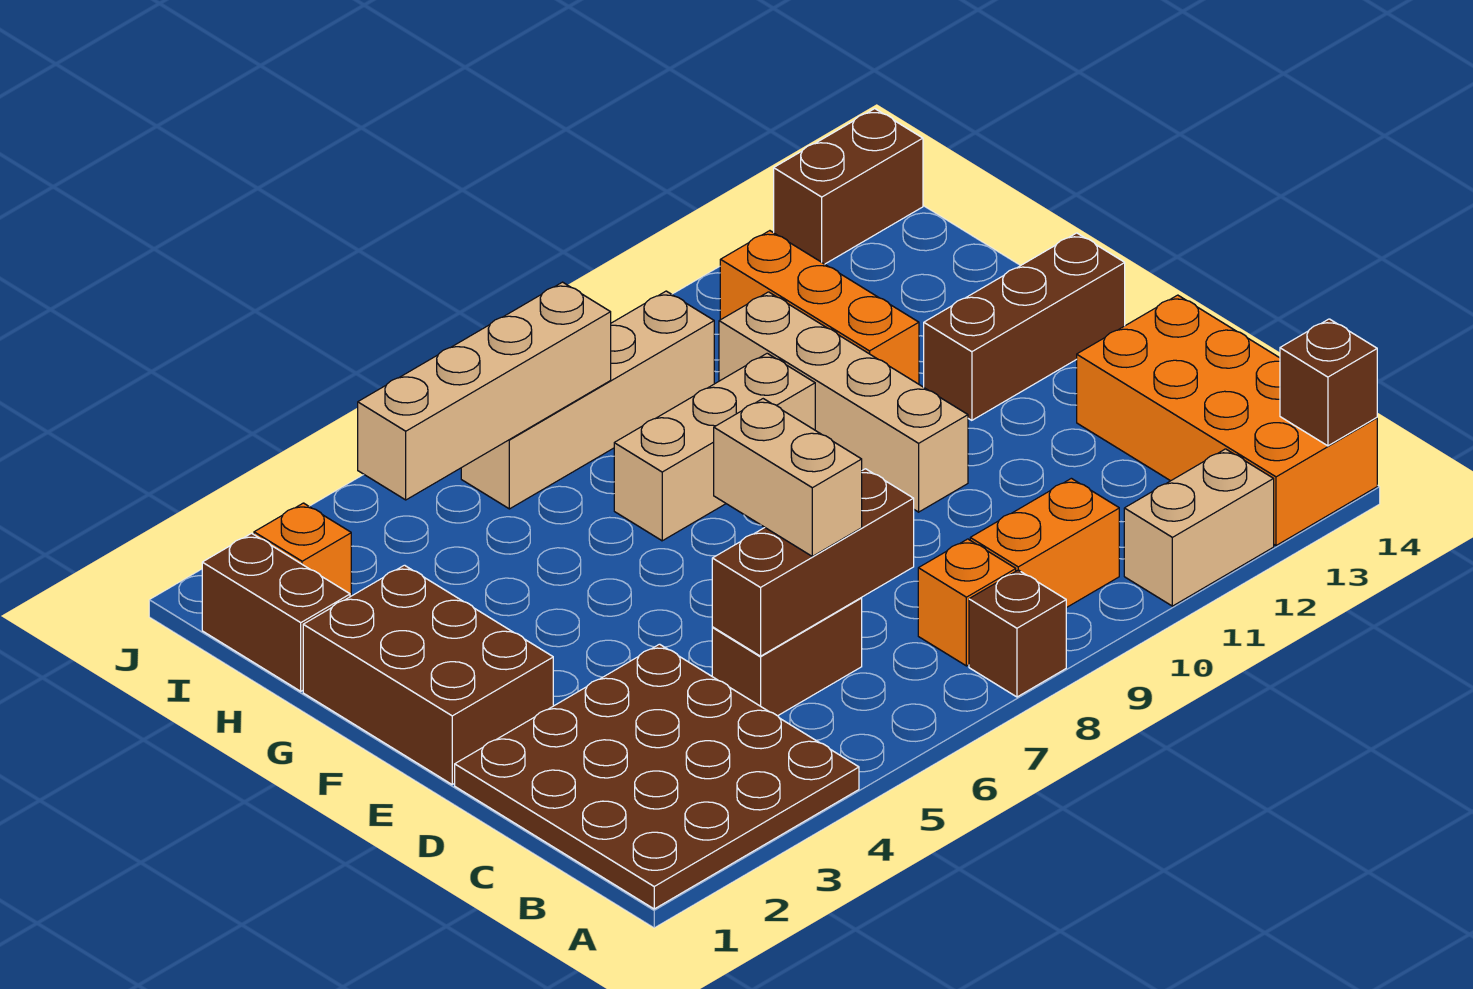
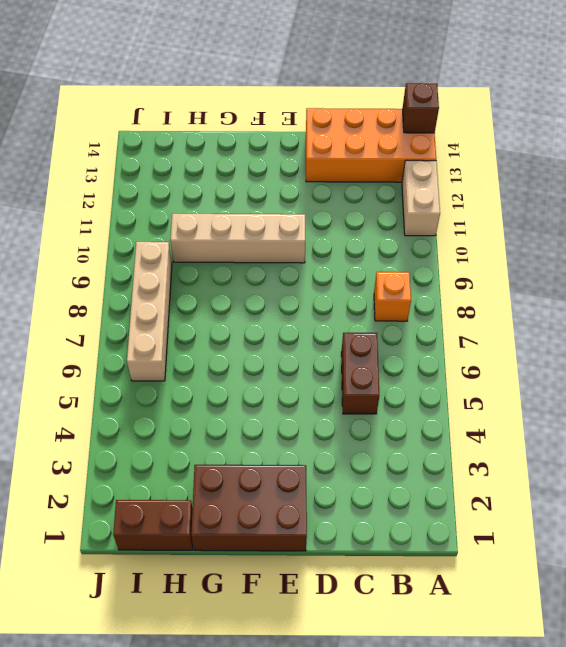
none -> brown 4x4 plate [455,644,859,909]
none -> brown 1x1 brick [969,570,1066,697]
none -> orange 1x2 brick [970,478,1119,608]

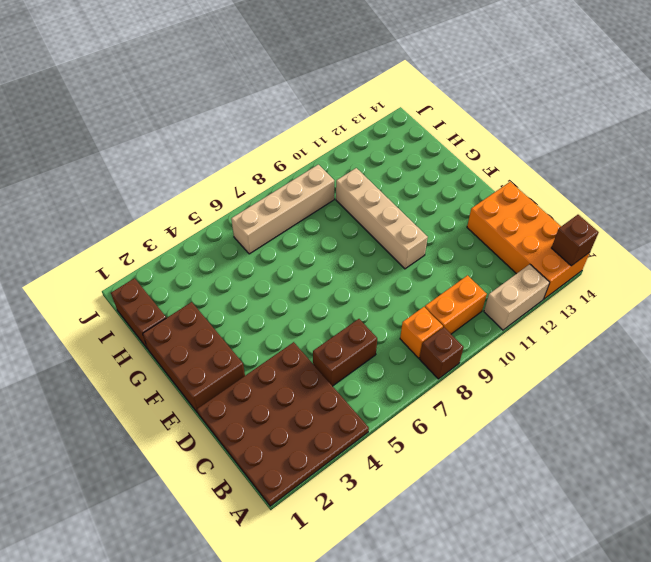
none -> brown 1x3 brick [924,233,1125,420]
none -> tan 1x3 brick [614,353,815,541]
none -> orange 1x3 brick [720,231,919,384]

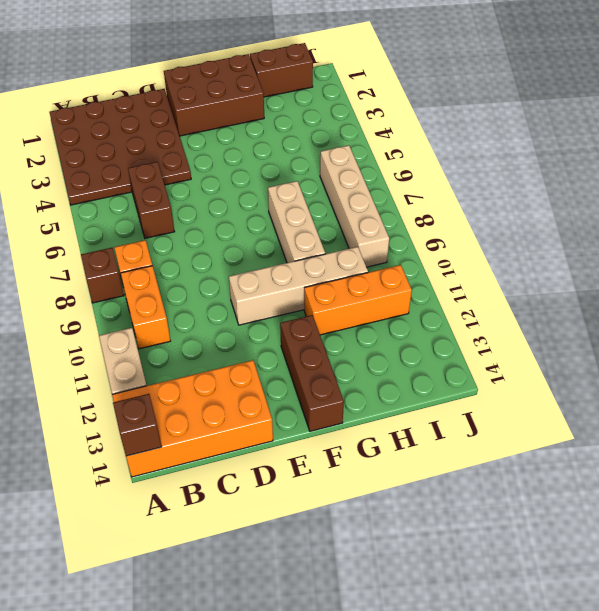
none -> orange 1x1 brick [254,503,351,597]
none -> brown 1x2 brick [774,109,923,264]
none -> brown 1x3 brick [712,469,914,656]

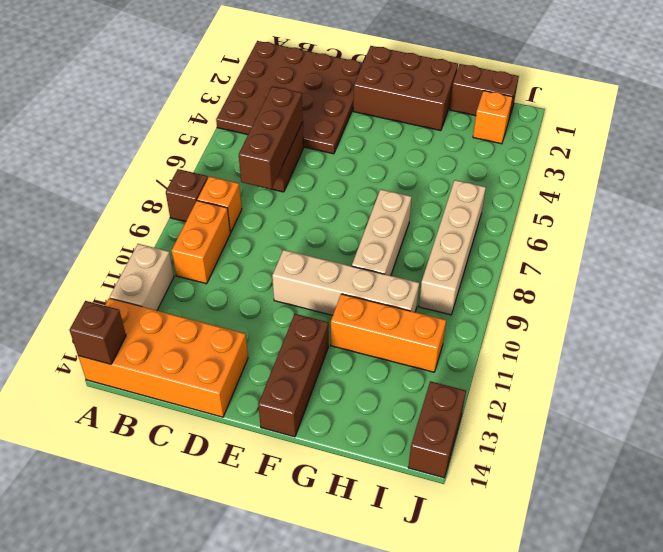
none -> tan 1x4 brick [358,282,611,500]
none -> tan 1x2 brick [714,399,862,556]

